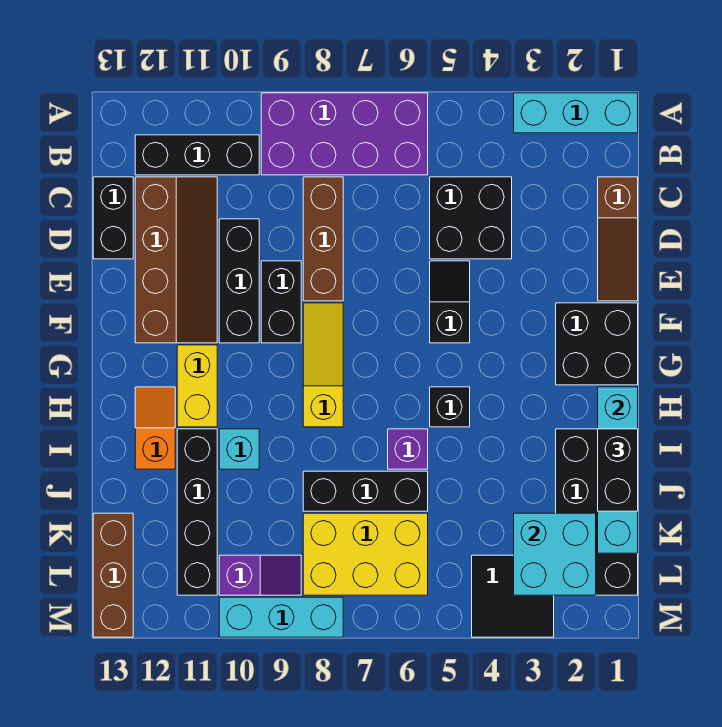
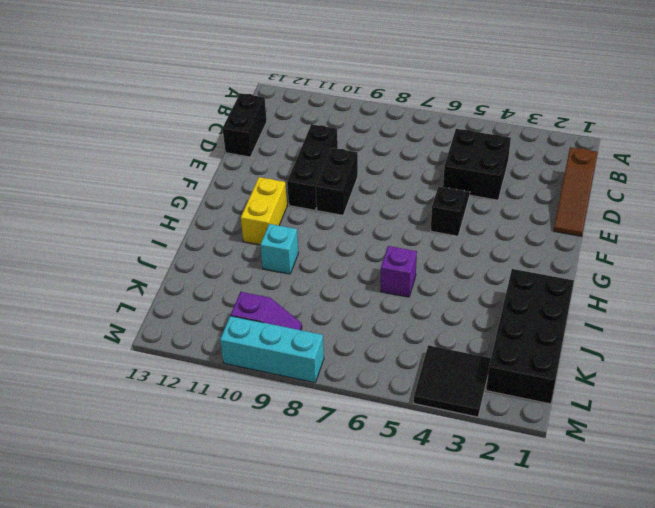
none -> cyan 1x3 brick [514,93,638,133]
none -> purple 2x4 brick [261,93,428,175]
none -> black 1x3 brick [135,135,259,175]

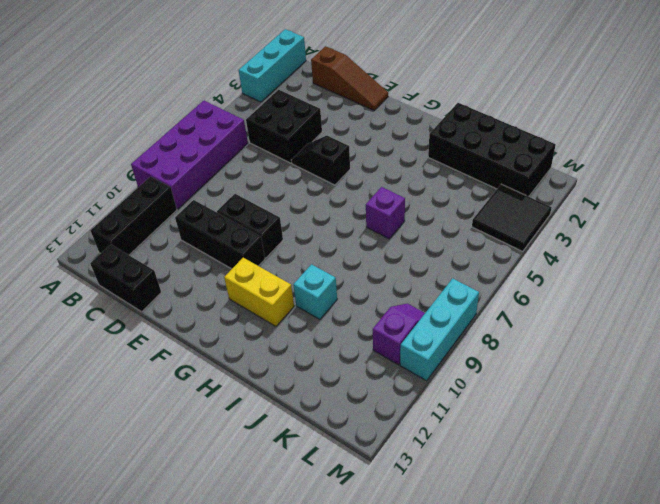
none -> brown 1x3 brick [303,177,343,301]
none -> brown 2x4 slope [135,177,217,343]
none -> black 2x2 brick [556,303,638,385]

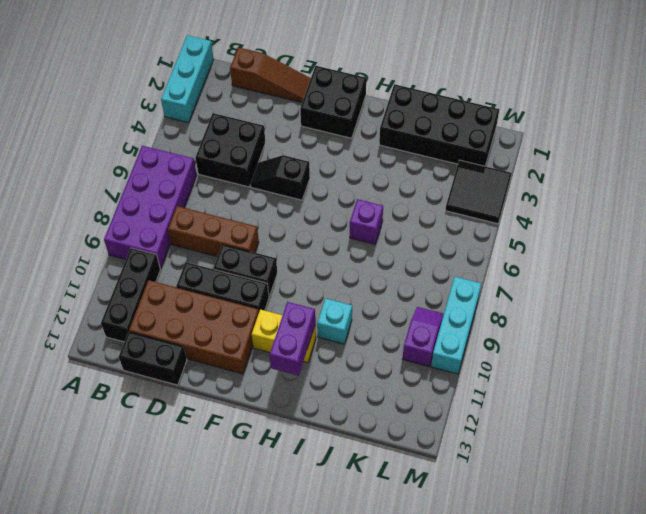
brown 2x4 brick [129,280,259,374] -> brown 2x4 slope [135,177,217,343]
purple 1x2 brick [270,302,315,376] -> none
none -> yellow 1x3 slope [303,303,343,427]
none -> black 1x1 brick [430,387,470,427]
none -> orange 1x2 slope [135,387,175,469]

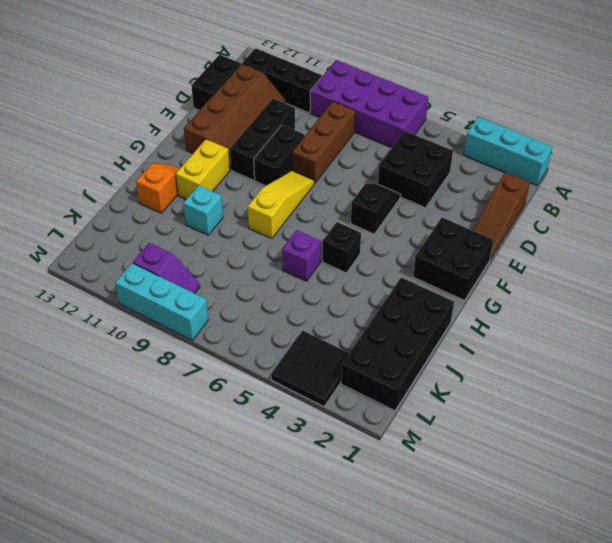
none -> black 1x4 brick [177,429,217,595]
none -> black 1x3 brick [303,471,428,511]
none -> yellow 2x3 brick [303,513,428,595]

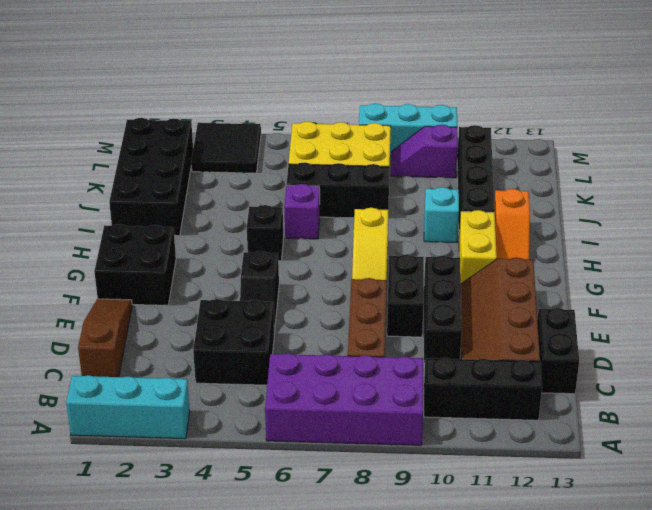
none -> brown 1x3 brick [93,513,133,637]
none -> cyan 1x4 brick [598,387,638,553]
none -> cyan 2x2 brick [514,513,596,595]

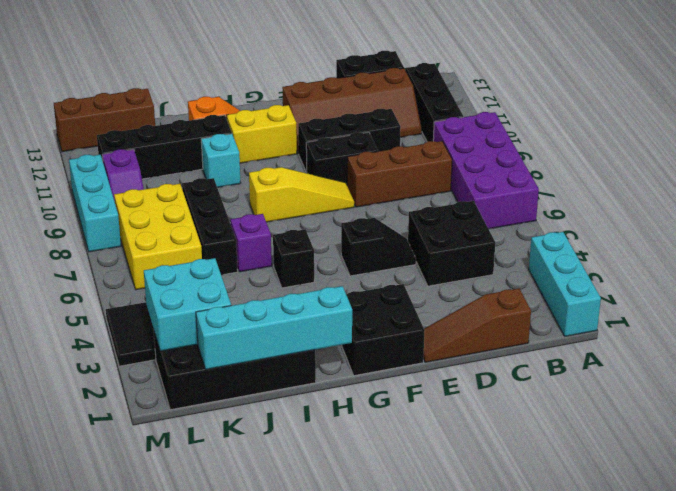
none -> black 1x2 brick [598,429,638,511]

